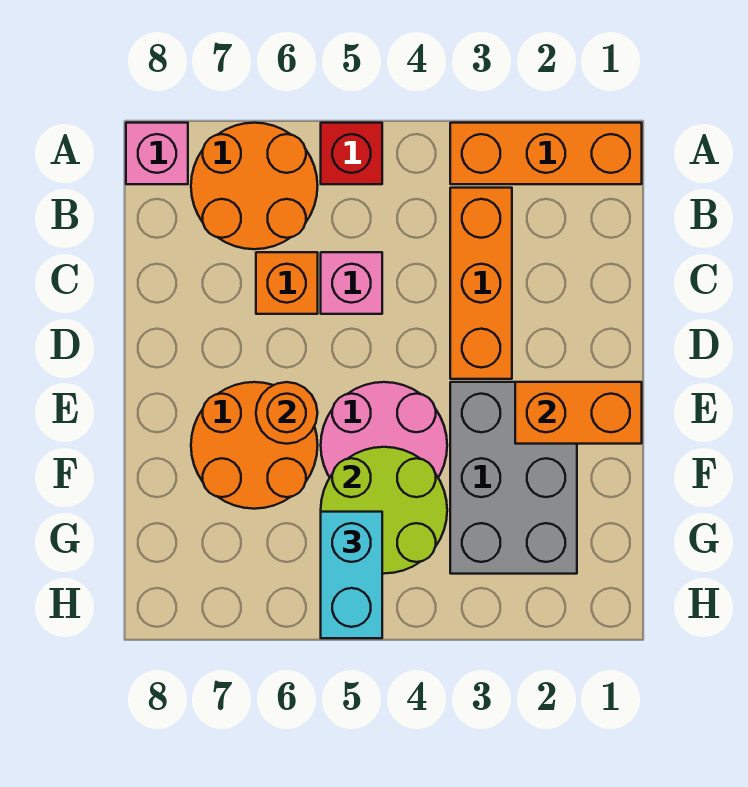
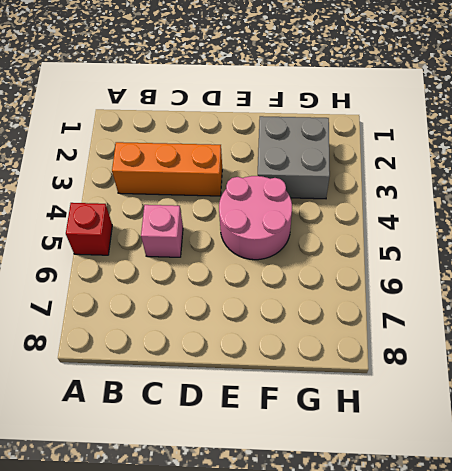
grey 2x2 brick [258,116,330,199] -> grey 2x3 brick [450,382,577,574]
none -> orange 1x3 brick [450,123,642,184]
none -> orange 2x2 round brick [191,123,318,249]
none -> pink 1x1 brick [126,123,188,184]

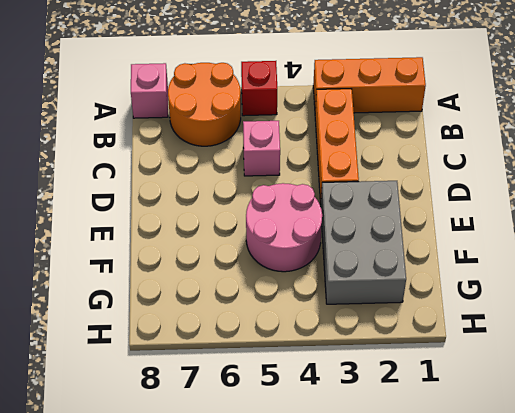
none -> orange 1x1 brick [256,252,318,314]
none -> orange 2x2 round brick [191,382,318,509]
none -> orange 1x2 brick [515,382,642,444]

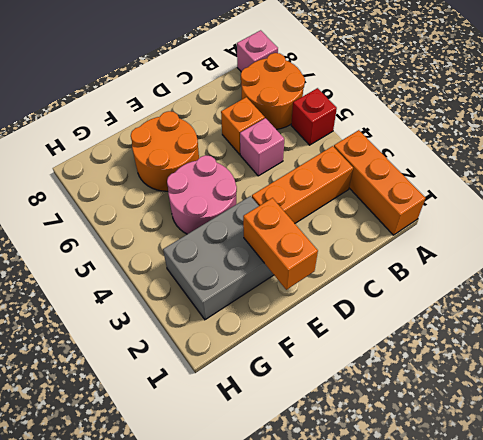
none -> orange 1x1 round brick [256,382,318,444]
none -> lime 2x2 round brick [321,447,447,573]
none -> cyan 1x2 brick [321,512,382,638]

